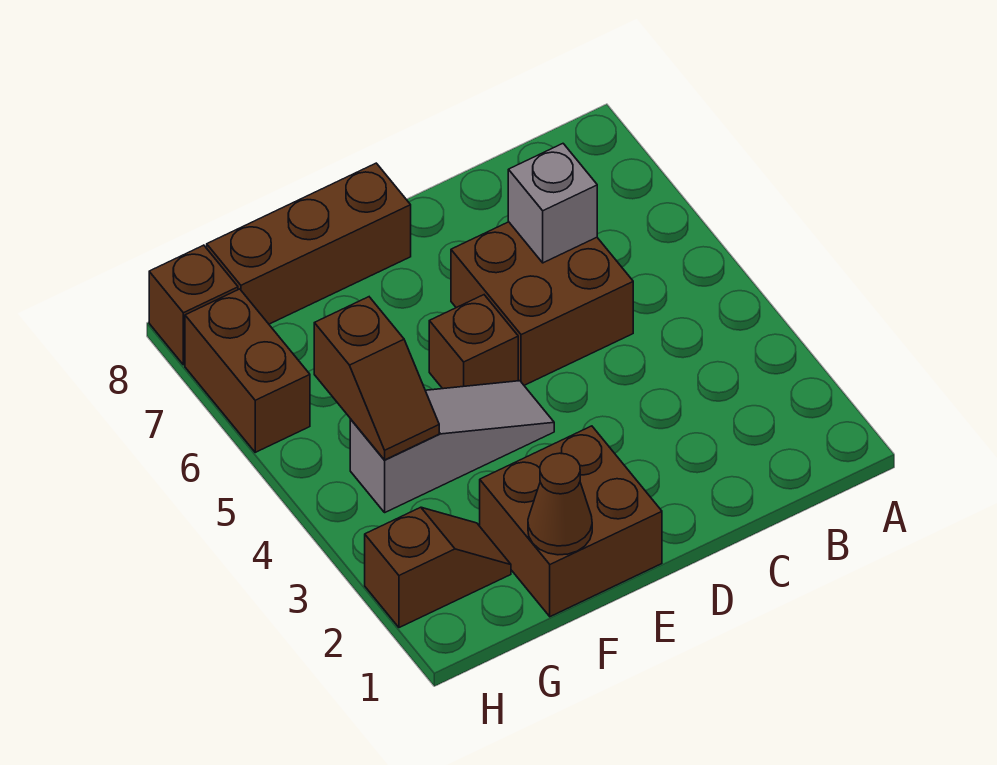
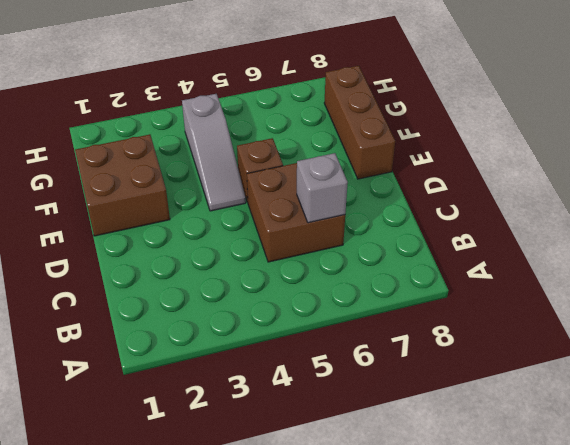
none -> brown 1x2 slope [365,507,511,628]
none -> brown 1x2 brick [185,289,310,452]

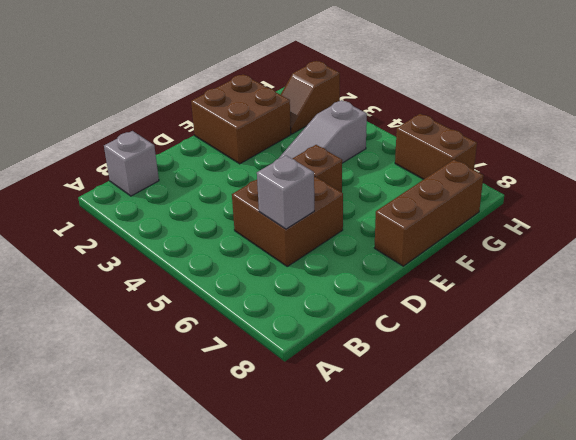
grey 1x1 brick [104,131,159,196] -> none
none -> brown 1x1 brick [149,245,238,365]
none -> brown 1x1 cone [528,453,592,555]

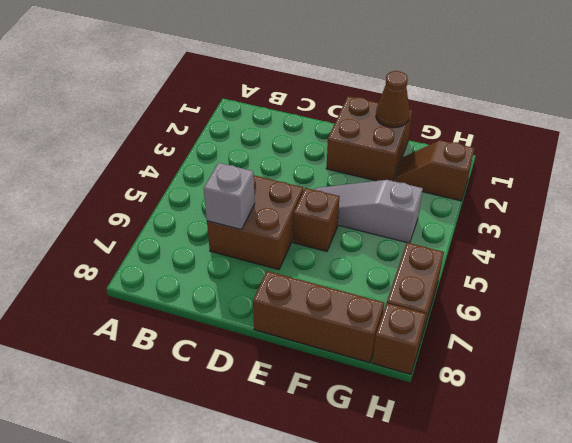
none -> brown 1x2 slope [314,297,439,460]

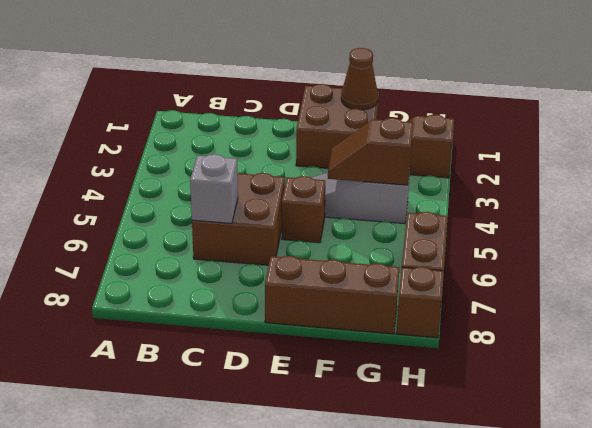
brown 1x2 slope [328,118,413,185] -> brown 1x2 slope turned to [314,297,439,460]

